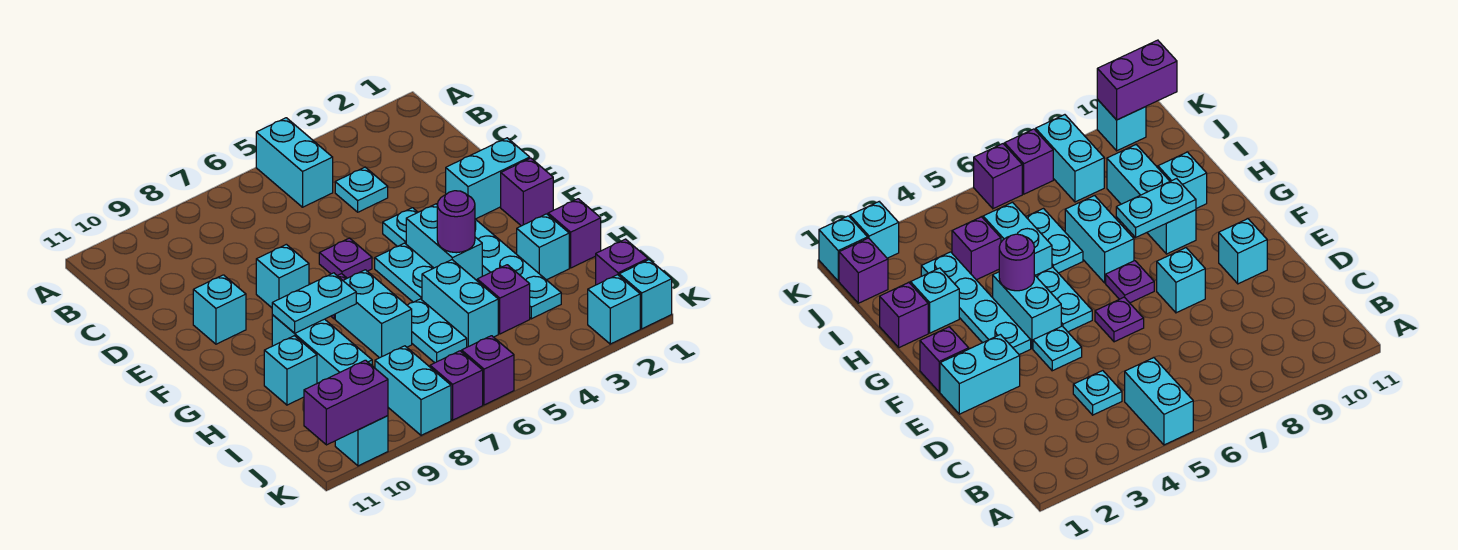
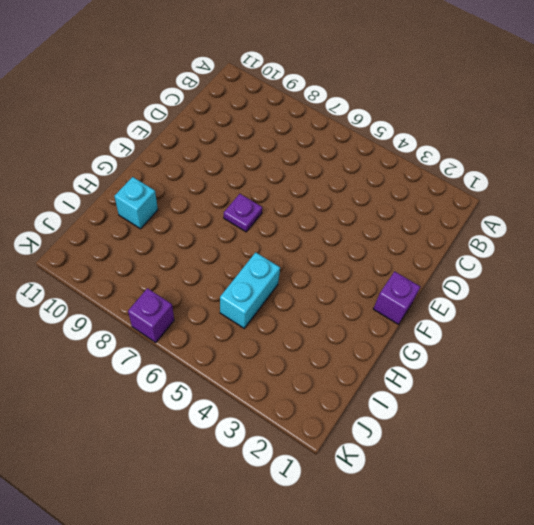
none -> cyan 1x2 brick [256,118,333,207]
none -> cyan 1x1 plate [335,167,388,212]
none -> cyan 1x2 brick [446,138,530,219]
none -> cyan 1x1 plate [383,208,418,247]

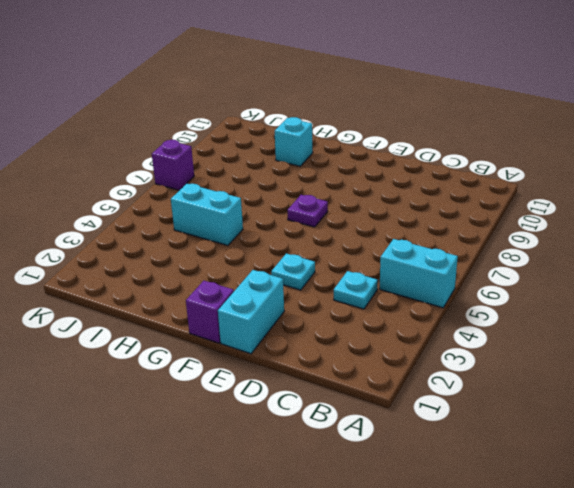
none -> purple 1x1 plate [319,238,372,278]
none -> cyan 1x1 brick [256,244,309,308]
none -> cyan 1x1 brick [193,275,246,344]
none -> cyan 1x4 plate [475,219,561,319]

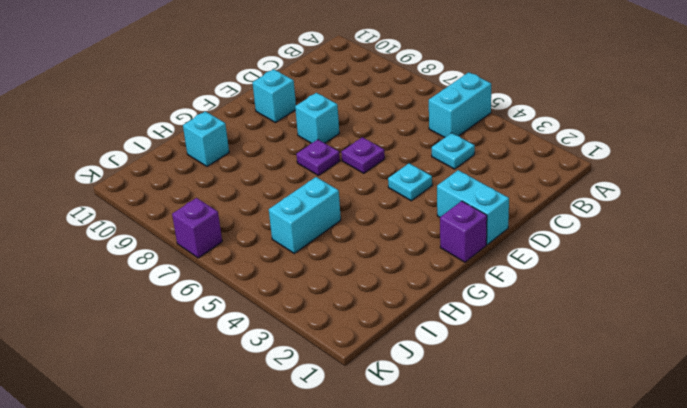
none -> cyan 1x4 plate [475,219,561,319]
none -> cyan 1x2 brick [406,204,482,280]
none -> cyan 1x2 plate [375,243,433,302]
none -> cyan 1x2 brick [335,270,412,358]

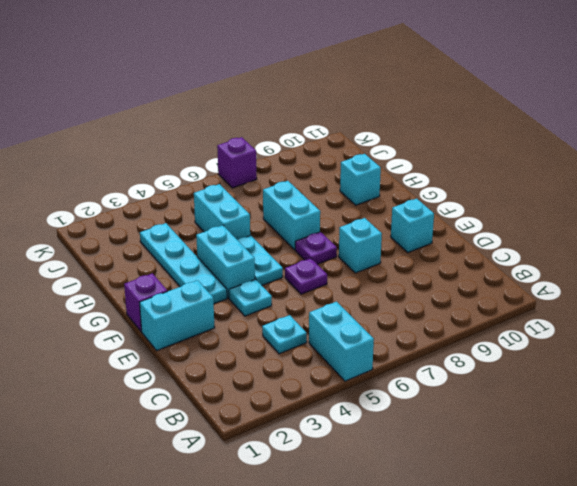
none -> cyan 1x3 brick [272,315,372,383]
none -> purple 1x1 brick [548,199,601,268]
none -> cyan 1x1 brick [517,214,569,280]
none -> cyan 1x2 plate [407,299,467,363]

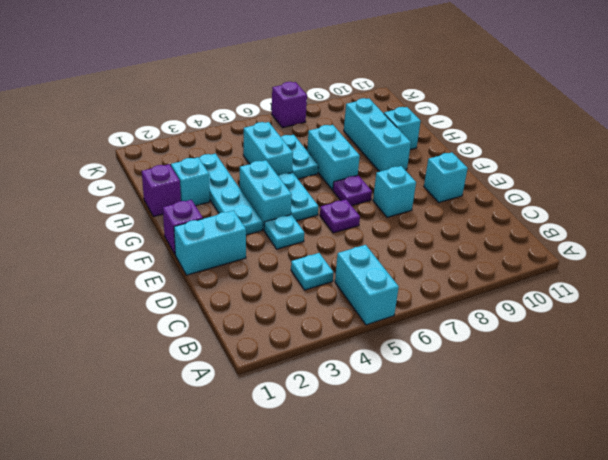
none -> purple 1x1 brick [477,265,530,334]
none -> purple 1x1 brick [596,239,648,285]
none -> cyan 1x2 brick [375,346,451,435]
none -> cyan 1x1 brick [619,260,672,329]

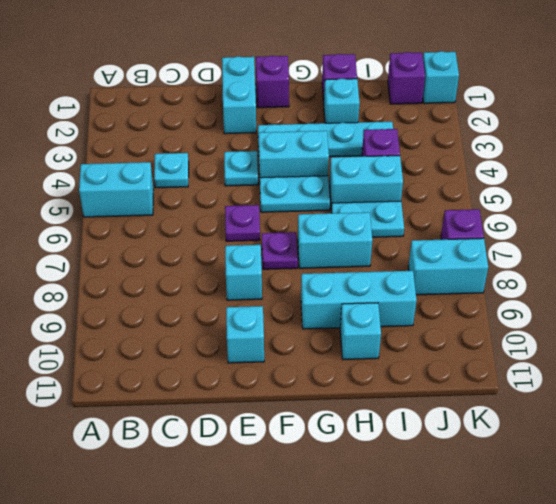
none -> cyan 1x1 brick [588,275,640,344]
none -> purple 1x1 brick [462,336,514,405]
none -> cyan 1x1 brick [335,416,388,466]
none -> purple 1x1 round brick [437,191,475,253]

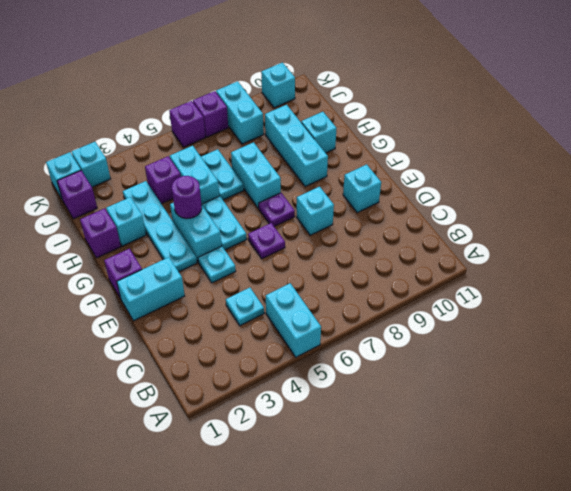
none -> cyan 1x2 plate [272,273,356,333]
none -> purple 1x2 brick [304,360,388,445]

